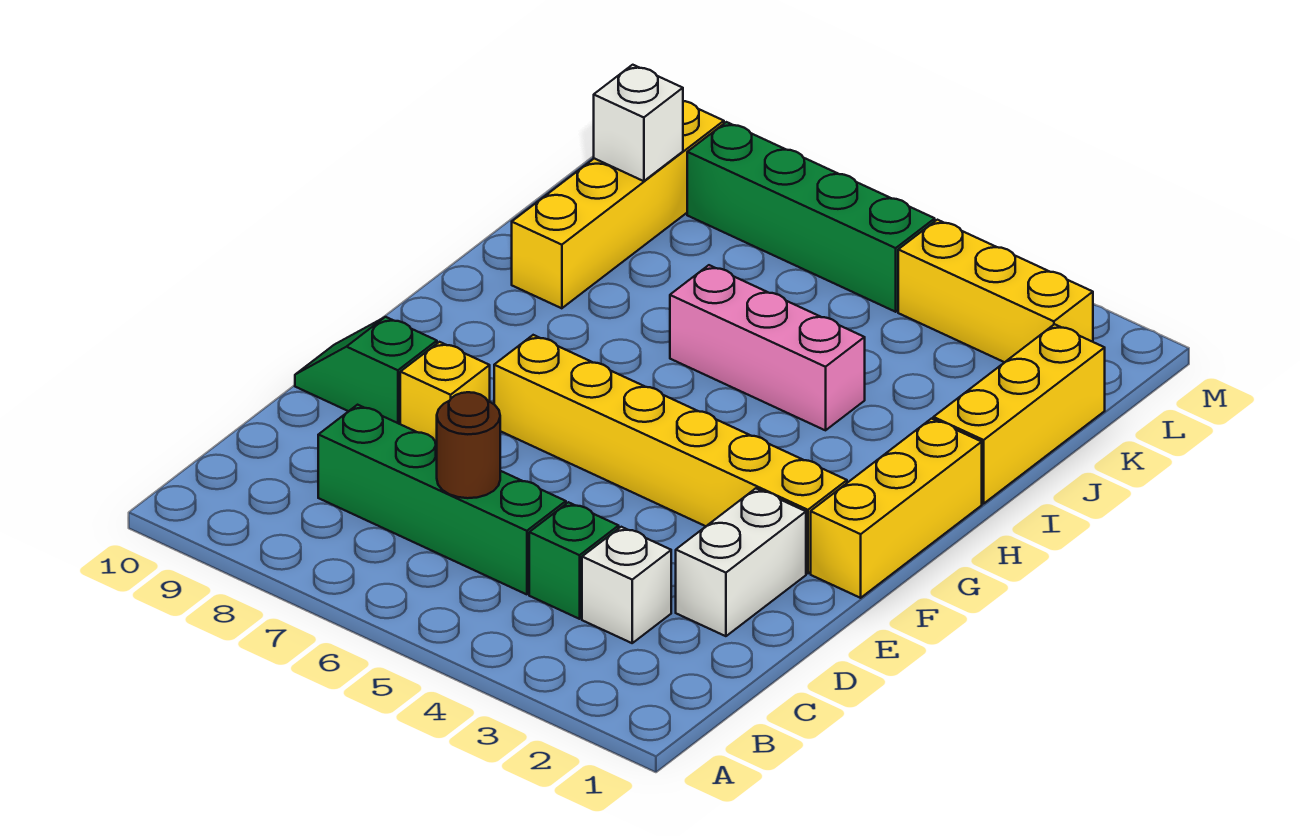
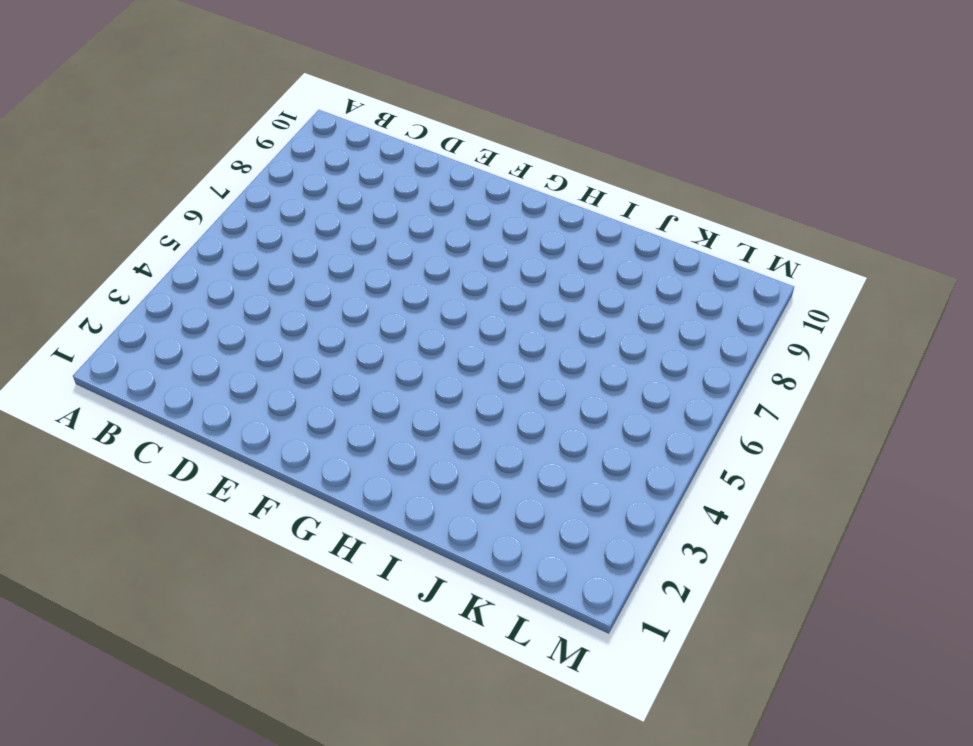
none -> white 1x1 brick [582,527,671,643]
none -> green 1x1 brick [529,502,619,619]
none -> green 1x4 brick [318,405,566,594]

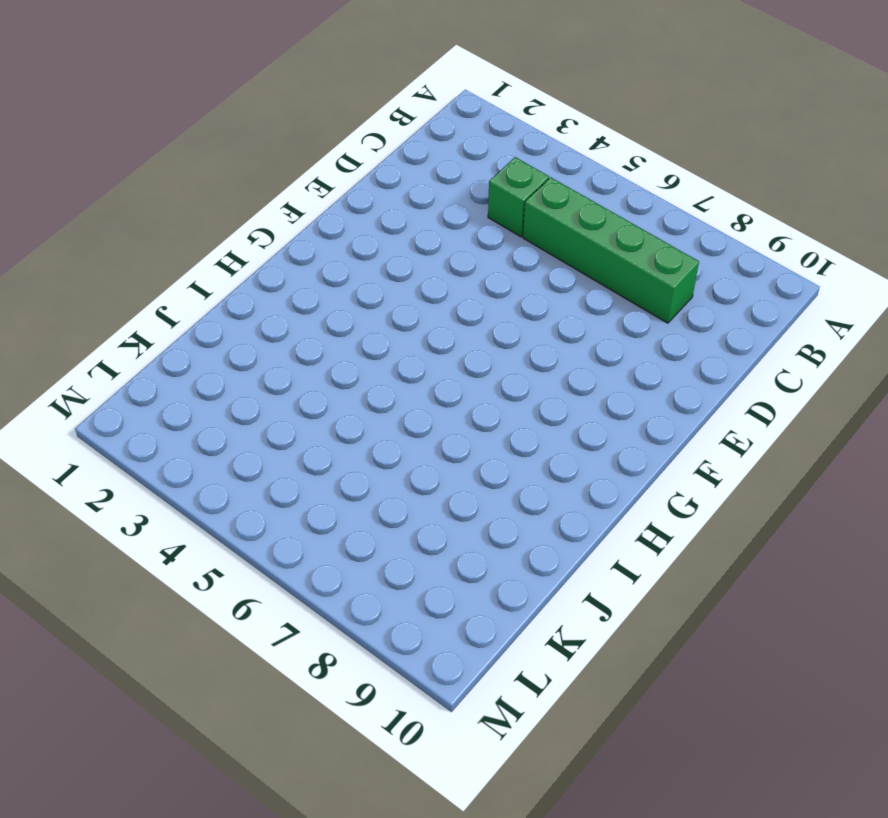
none -> white 1x1 brick [582,527,671,643]
none -> white 1x2 brick [676,488,806,636]
none -> yellow 1x1 brick [400,342,490,441]

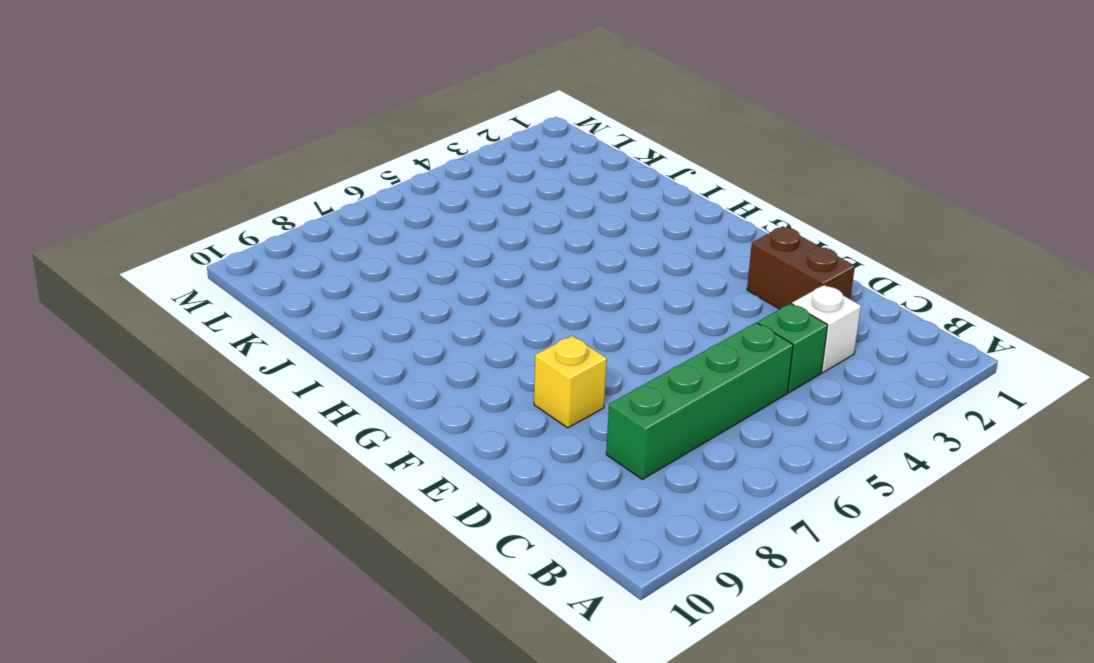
brown 1x2 brick [747,226,855,309] -> white 1x2 brick [676,488,806,636]
none -> green 1x2 slope [295,317,437,424]
none -> yellow 1x3 brick [811,419,982,598]
none -> yellow 1x6 brick [494,335,847,573]

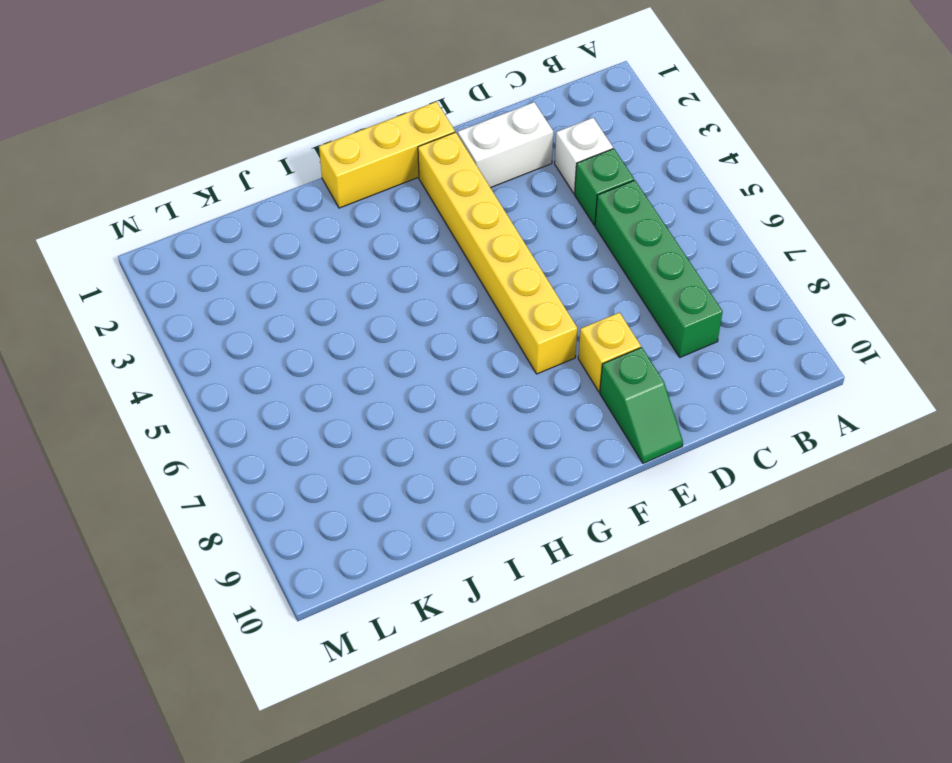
none -> yellow 1x3 brick [933,324,1105,504]
none -> pink 1x3 brick [670,265,865,430]
none -> yellow 1x4 brick [512,101,724,308]

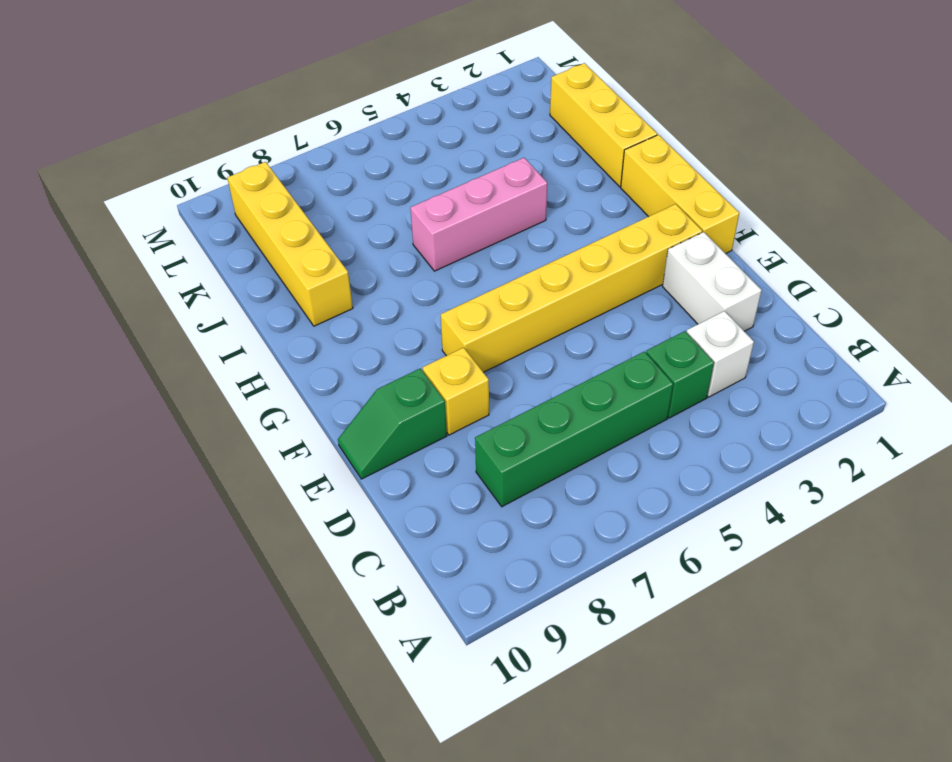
none -> yellow 1x3 brick [898,220,1093,362]
none -> green 1x4 brick [687,122,935,312]
none -> brown 1x1 round brick [437,392,500,498]

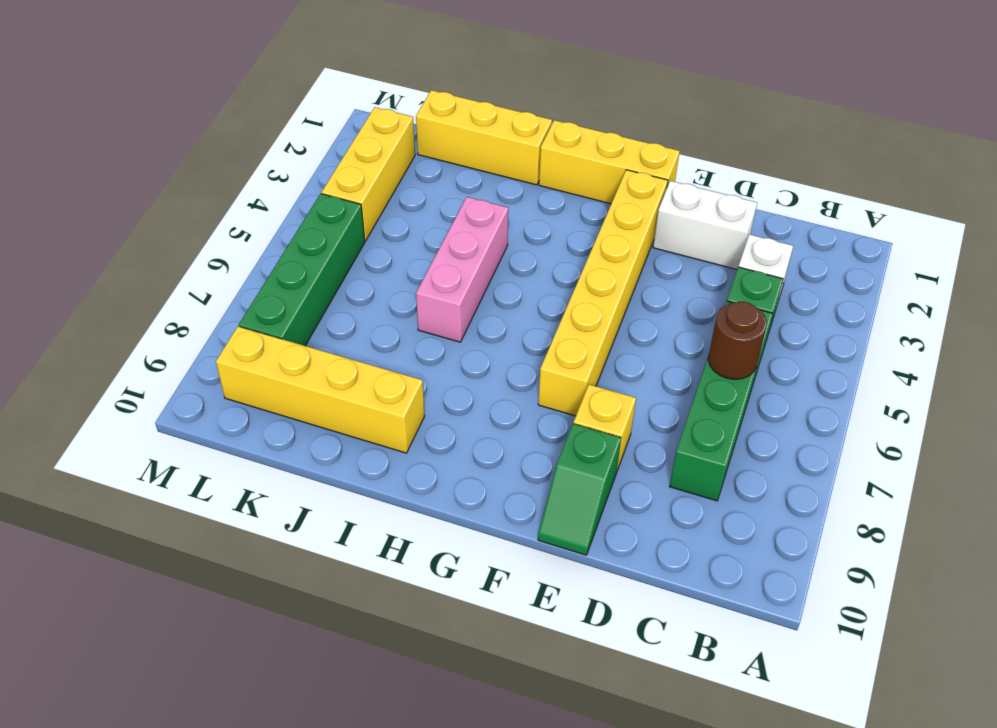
none -> white 1x1 brick [594,65,683,181]

